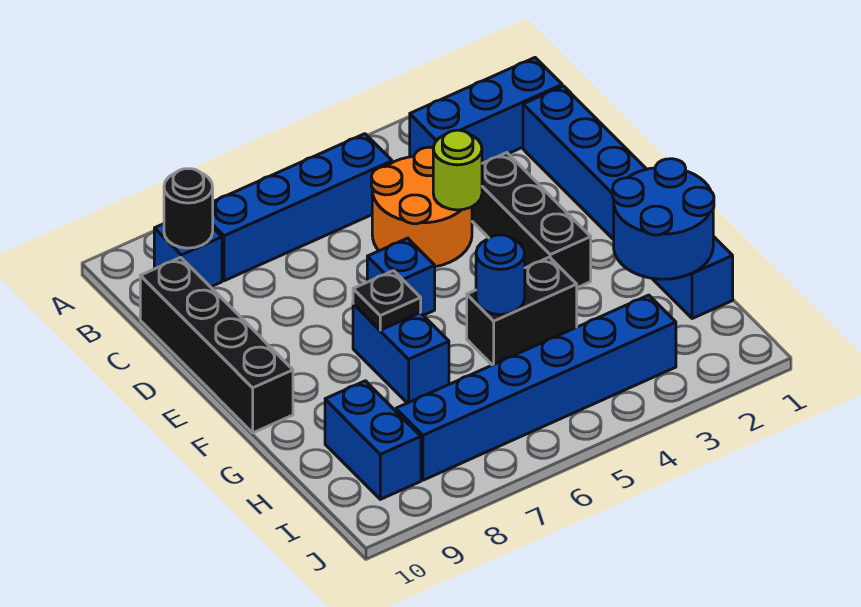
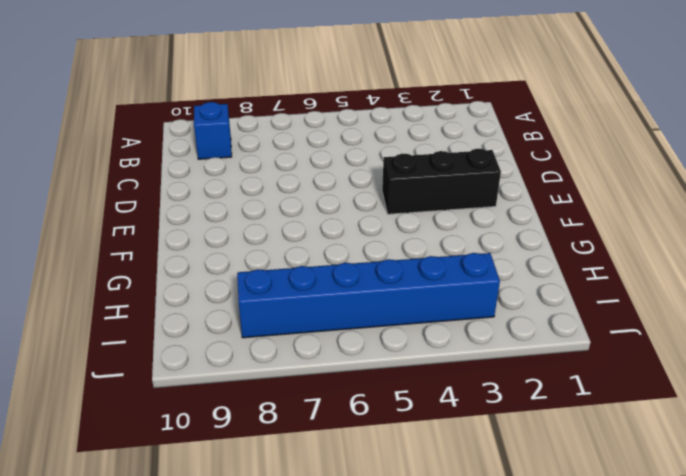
black 1x3 brick [382,149,501,214] -> black 1x3 brick turned to [472,153,591,288]
none -> blue 1x3 brick [410,58,562,163]
none -> blue 1x4 brick [213,134,392,281]
none -> blue 1x6 brick [523,86,733,319]

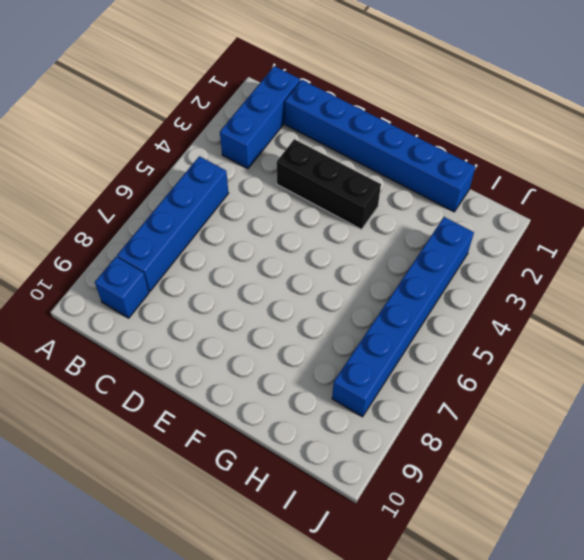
none -> orange 2x2 round brick [371,147,472,267]
none -> black 1x4 brick [140,257,293,433]
none -> blue 1x1 brick [367,238,435,315]

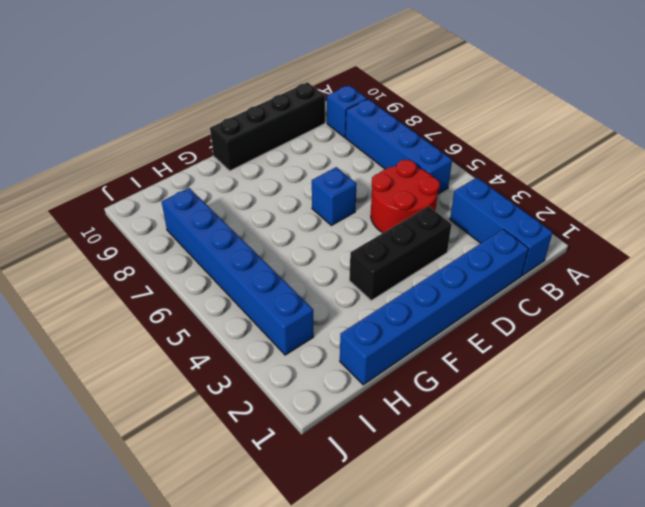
red 2x2 round brick [371,160,440,233] -> orange 2x2 round brick [371,147,472,267]
none -> blue 1x2 brick [353,304,449,403]
none -> black 1x2 brick [467,257,577,365]
none -> blue 1x2 brick [325,381,421,499]

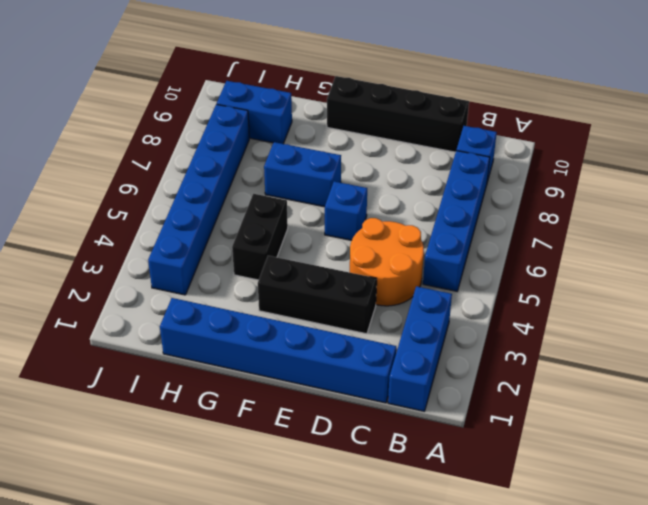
none -> black 1x1 round brick [164,169,213,248]
none -> lime 1x1 round brick [433,130,482,210]
none -> black 1x1 plate [353,271,421,330]

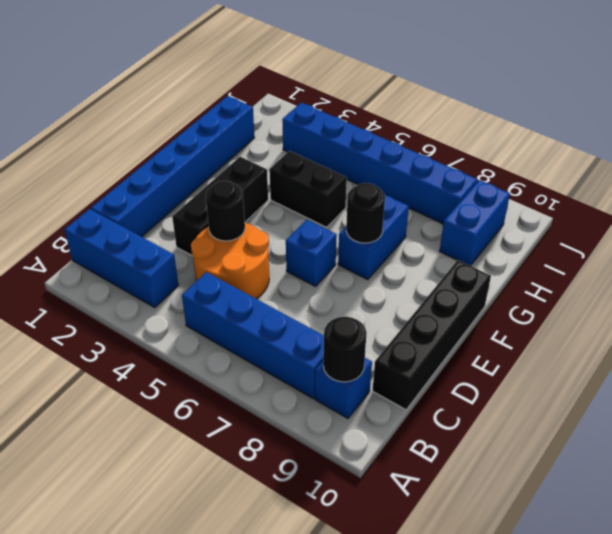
black 1x1 round brick [206,181,245,241] -> lime 1x1 round brick [433,130,482,210]
black 1x1 round brick [346,183,385,243] -> black 1x1 plate [353,271,421,330]
none -> blue 2x2 round brick [613,159,714,279]
none -> blue 1x1 round brick [476,235,525,315]

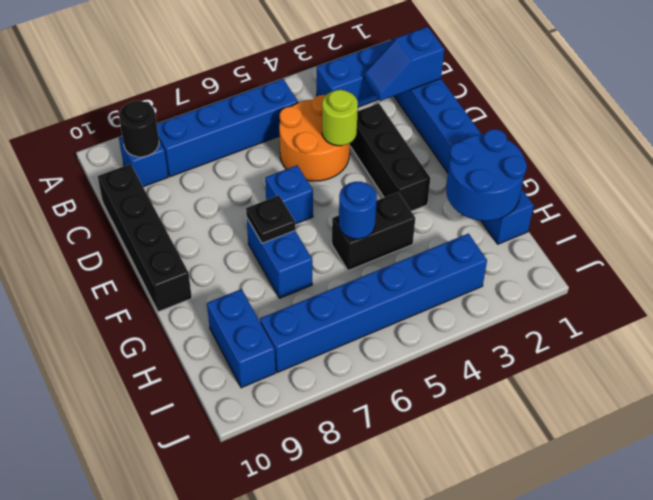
blue 1x2 slope [364,27,444,101] -> none

